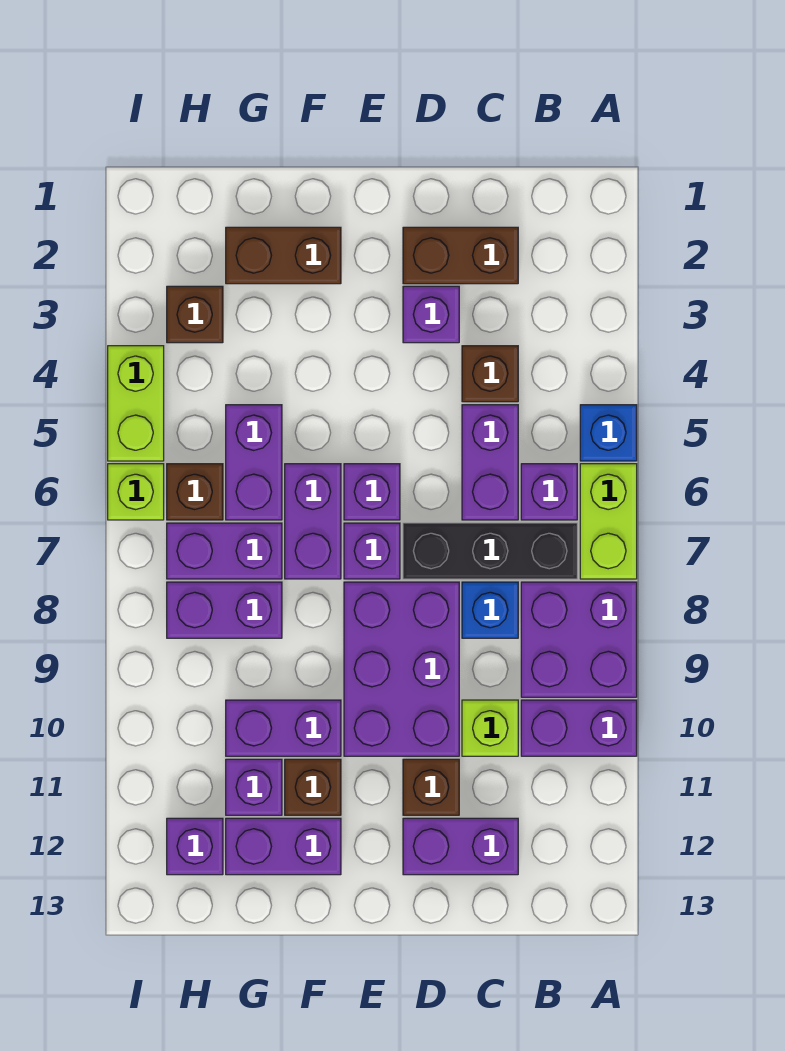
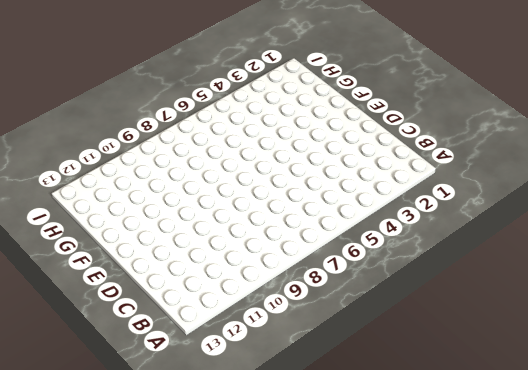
none -> blue 1x1 brick [580,405,637,461]
none -> lime 1x2 brick [580,464,637,579]
none -> purple 2x2 brick [521,582,637,697]
none -> purple 1x2 brick [521,700,637,756]

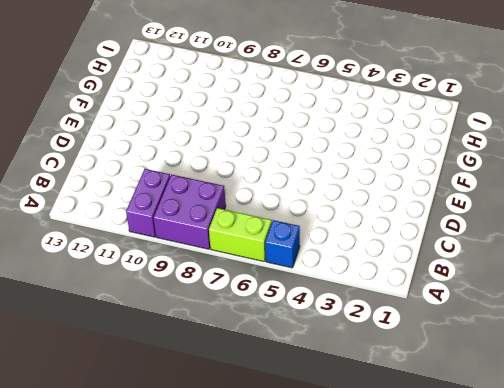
none -> purple 1x1 brick [521,464,577,520]
none -> black 1x3 brick [403,523,577,579]
none -> brown 1x2 brick [403,227,518,284]
none -> brown 1x1 brick [462,346,518,402]

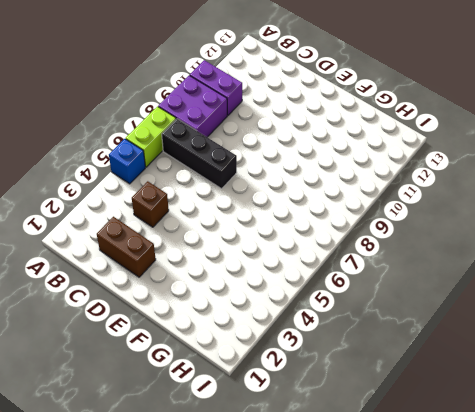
none -> purple 1x1 brick [521,464,577,520]
none -> purple 1x2 brick [462,405,518,520]
none -> blue 1x1 brick [462,582,518,638]
none -> lime 1x1 brick [462,700,518,756]

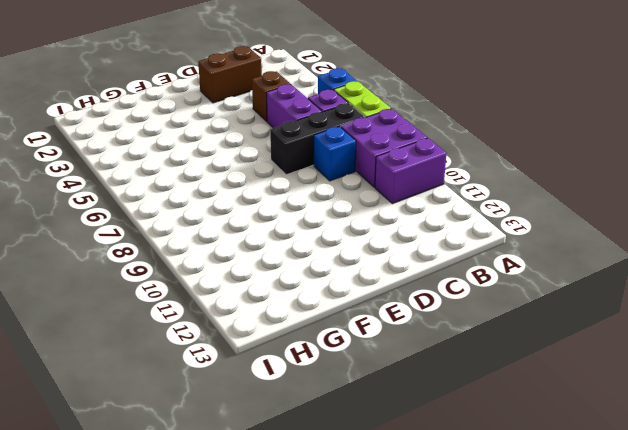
none -> lime 1x1 brick [462,700,518,756]
none -> purple 1x2 brick [403,818,518,875]
none -> purple 1x1 brick [403,286,459,343]
none -> purple 2x3 brick [344,582,459,756]

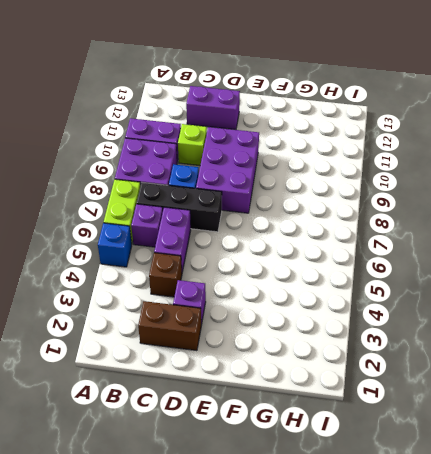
none -> brown 1x1 brick [403,759,459,815]
none -> purple 1x1 brick [344,464,400,520]
none -> purple 1x1 brick [344,523,400,579]
none -> brown 1x2 brick [226,227,341,284]

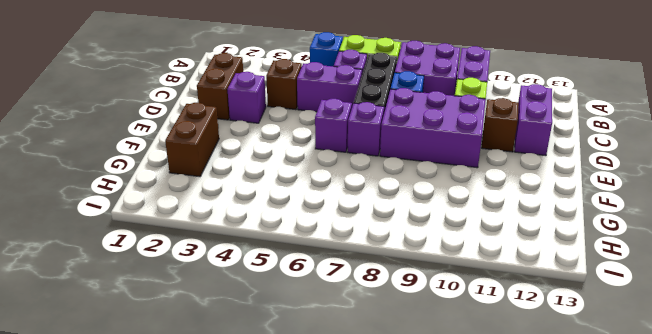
none -> purple 1x2 brick [285,464,341,579]
none -> purple 1x2 brick [226,700,341,756]
none -> brown 1x1 brick [285,759,341,815]
none -> purple 1x2 brick [226,818,341,875]

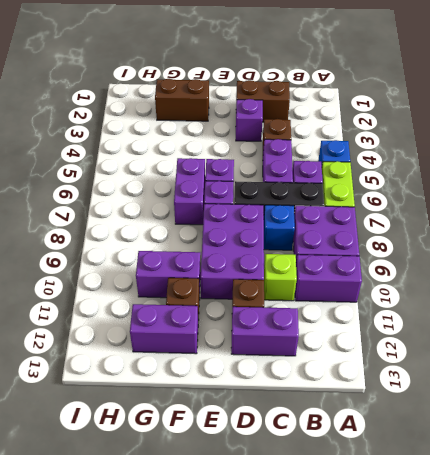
none -> purple 1x2 brick [226,405,282,520]
none -> purple 1x2 brick [167,523,282,579]
none -> purple 1x2 brick [167,582,282,638]
none -> purple 1x1 brick [226,759,282,815]

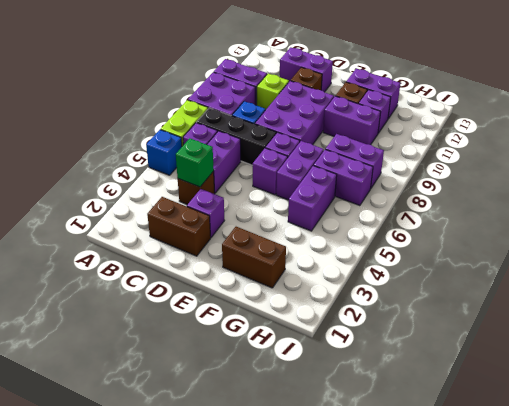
green 1x1 brick [176,138,214,187] -> none
none -> brown 1x1 brick [167,286,223,343]
none -> brown 1x1 brick [167,464,223,520]
none -> purple 1x1 brick [167,818,223,875]
none -> lime 1x2 brick [108,346,164,461]

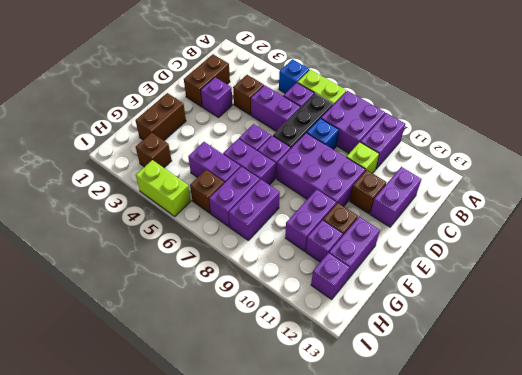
none -> lime 1x1 brick [108,464,164,520]

